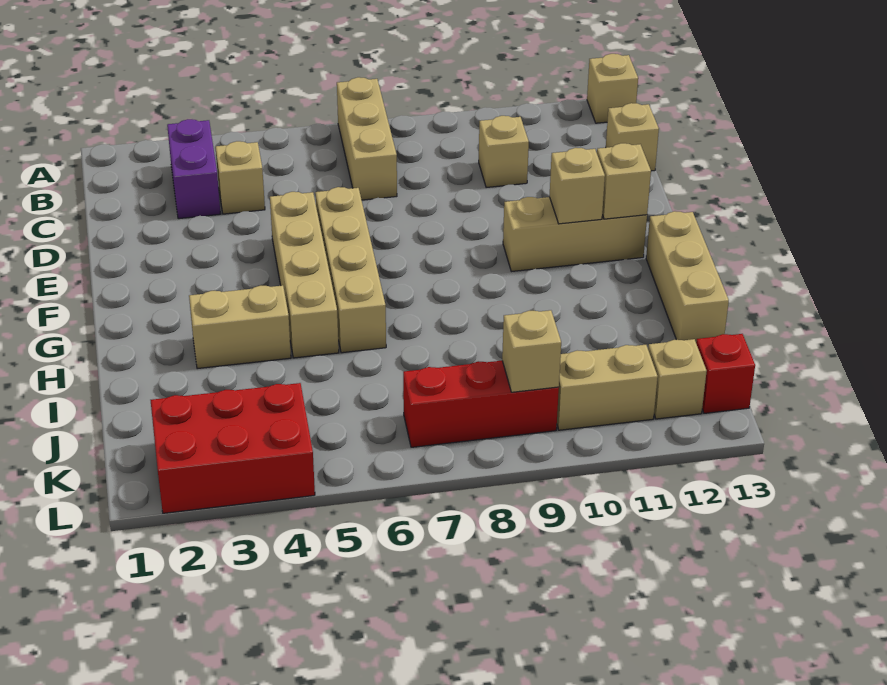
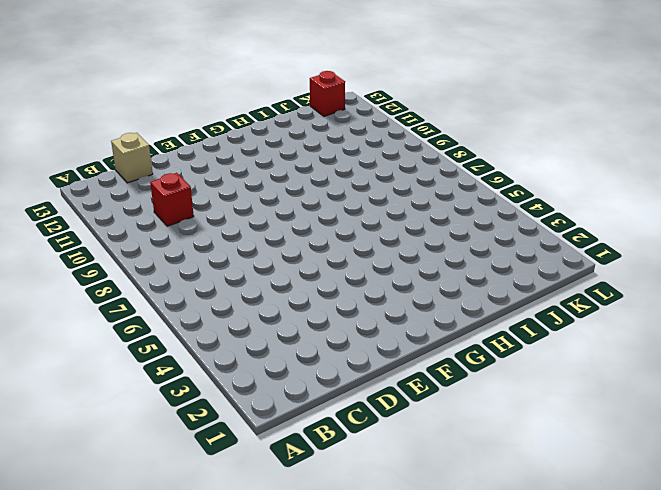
red 1x1 brick [150,173,194,226] -> tan 1x1 brick [479,116,529,188]
none -> tan 1x3 brick [337,77,397,200]
none -> tan 1x1 brick [587,54,638,123]
none -> purple 1x2 brick [167,119,220,219]

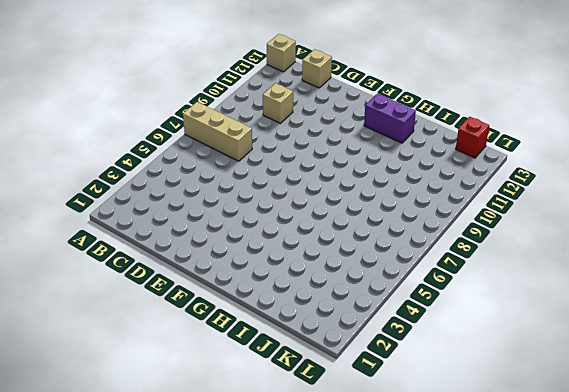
purple 1x2 brick [364,94,416,143] -> purple 1x2 brick moved to [167,119,220,219]
none -> tan 1x1 brick [216,141,265,214]
none -> tan 1x4 brick [270,192,339,358]
none -> tan 1x4 brick [315,187,386,353]

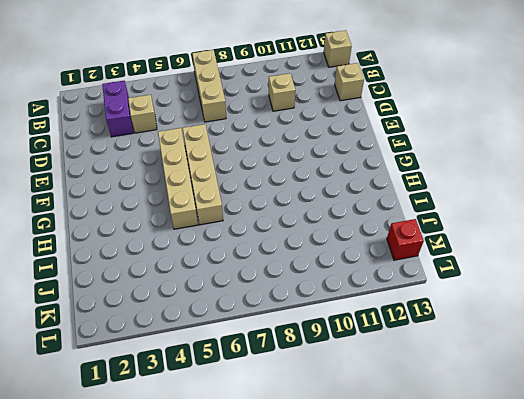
none -> tan 1x3 brick [503,197,647,272]
none -> tan 1x3 brick [646,211,729,342]
none -> tan 1x2 brick [189,285,291,369]

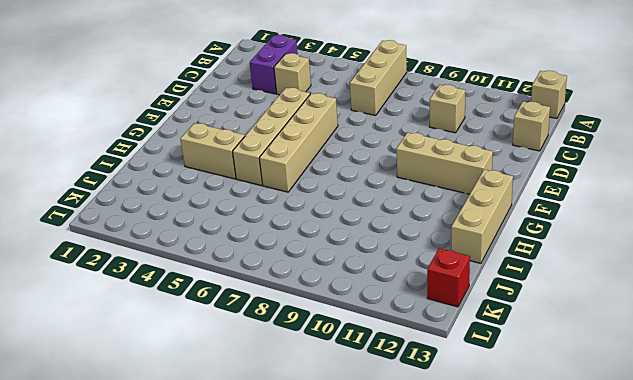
none -> red 2x3 brick [151,383,315,513]
none -> red 1x3 brick [403,361,559,447]
none -> tan 1x2 brick [557,345,658,430]

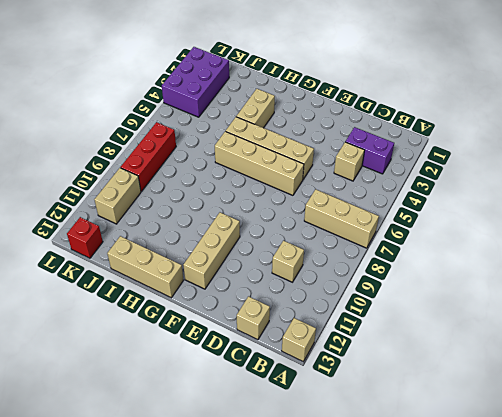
purple 2x3 brick [162,47,229,117] -> red 2x3 brick [151,383,315,513]
none -> tan 1x1 brick [648,339,707,419]
none -> tan 1x1 brick [550,148,605,224]
none -> tan 1x1 brick [597,143,651,219]

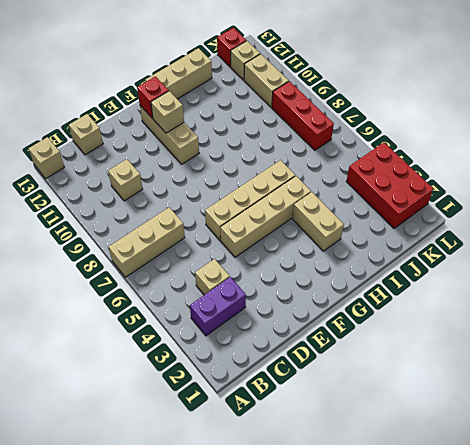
red 1x1 brick [137,76,169,118] -> tan 1x1 brick [597,143,651,219]
none -> tan 1x1 brick [502,310,561,392]

